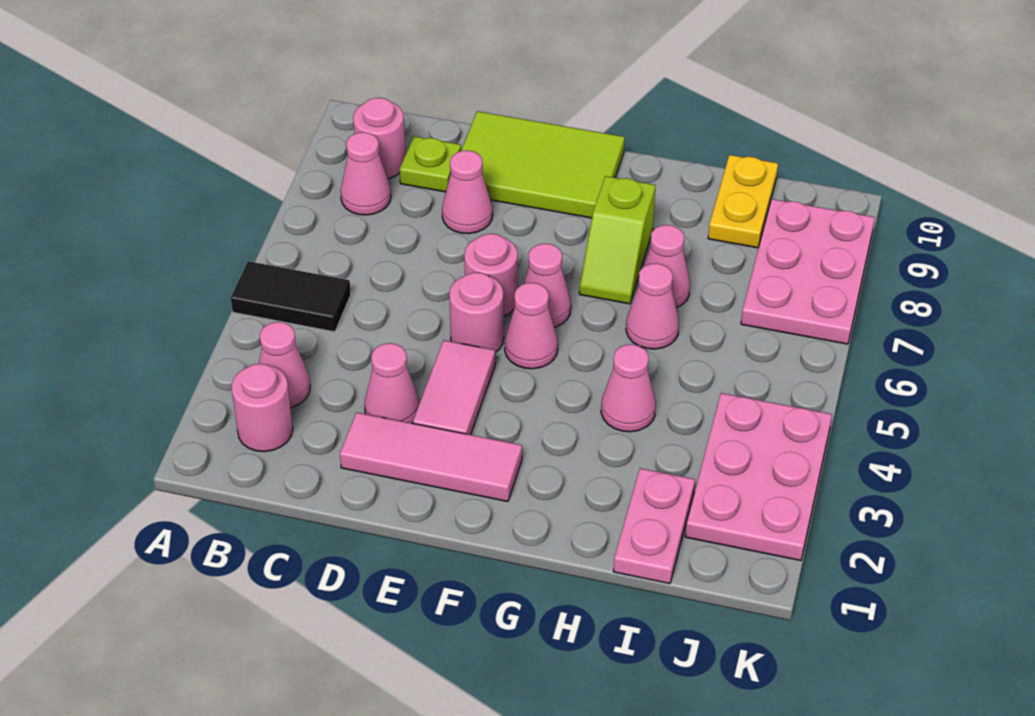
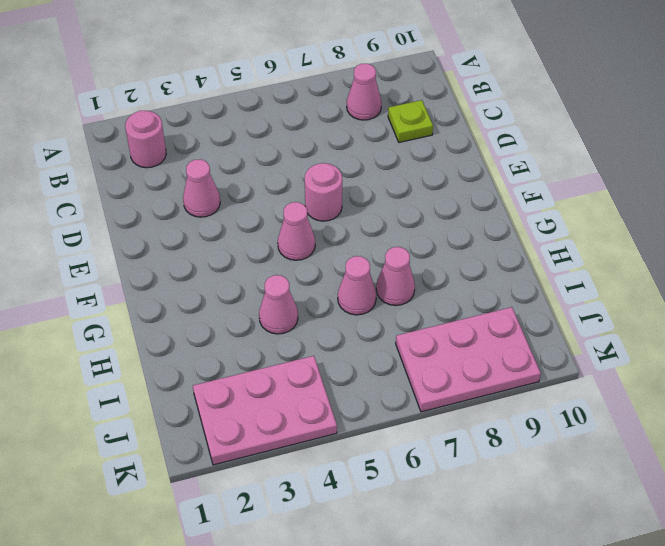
none -> black 1x2 tile [231,261,351,332]
none -> pink 1x1 cone [259,322,310,408]
none -> pink 1x1 round brick [353,98,405,179]

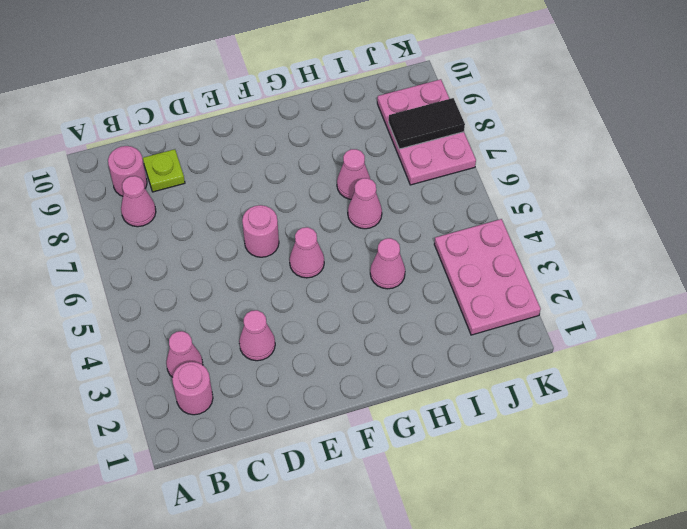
black 1x2 tile [389,98,465,149] -> black 1x2 tile moved to [231,261,351,332]
none -> pink 1x3 tile [340,412,522,502]
none -> pink 1x1 cone [442,150,493,234]
none -> lime 2x3 tile [461,111,625,218]

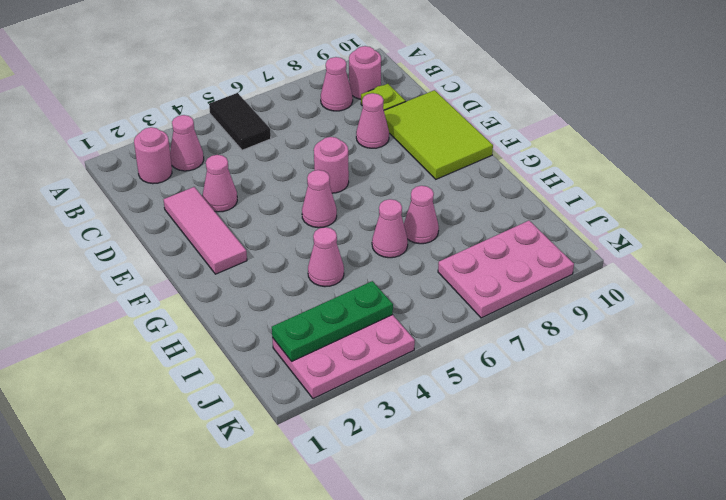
green 1x3 plate [272,281,393,361] -> none
none -> pink 1x2 tile [413,340,495,435]
none -> pink 1x1 round brick [449,272,504,353]
none -> pink 1x1 cone [524,244,571,327]

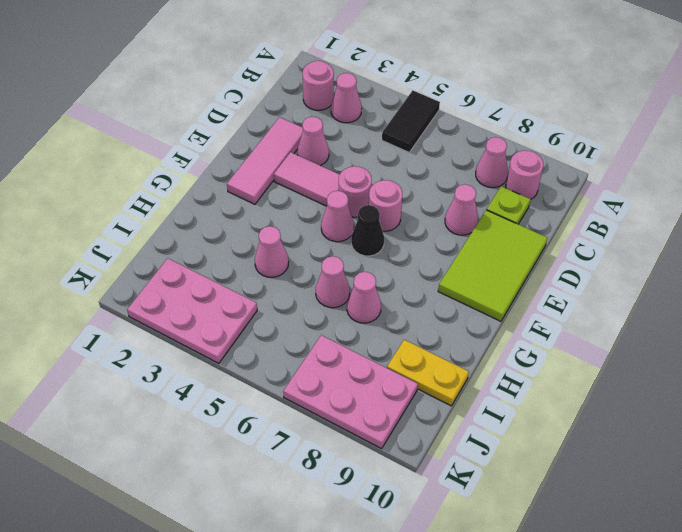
black 1x1 cone [351,205,384,256] -> pink 1x1 cone [524,244,571,327]
none -> lime 1x2 slope [579,176,656,304]
none -> pink 1x2 plate [613,468,695,584]

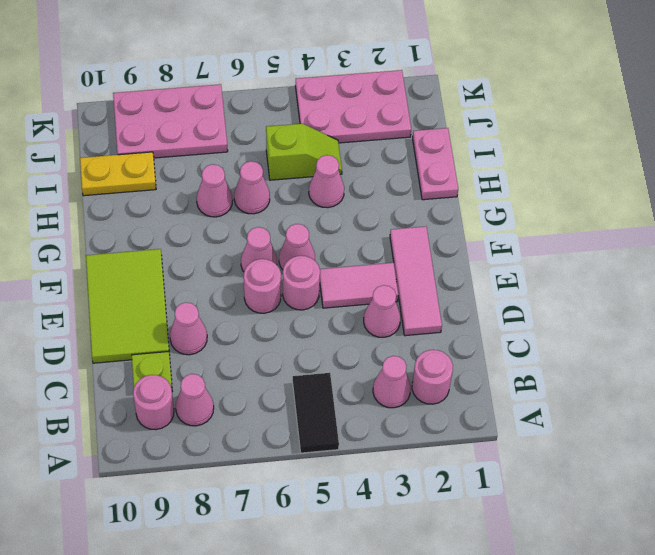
pink 1x2 plate [413,128,458,200] -> pink 1x2 plate turned to [613,468,695,584]
lime 1x2 slope [266,124,342,180] -> lime 1x2 slope moved to [579,176,656,304]

